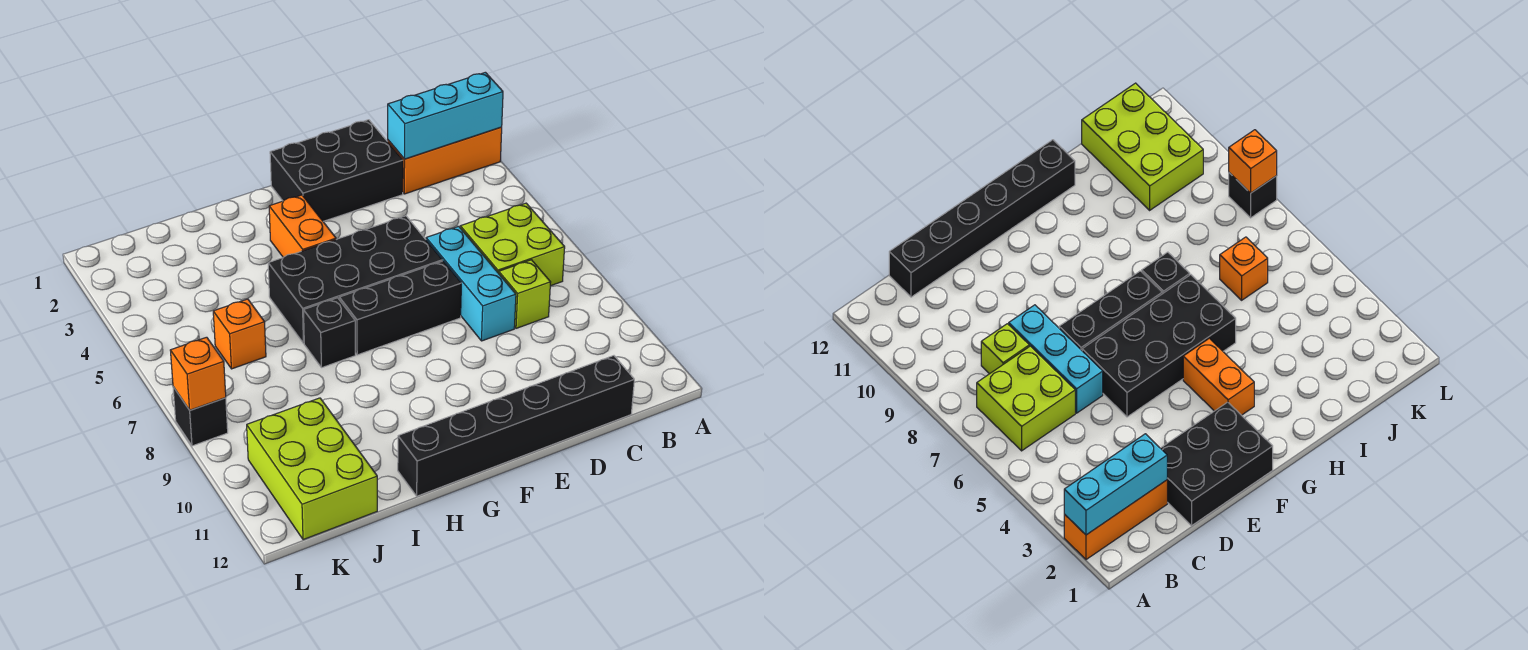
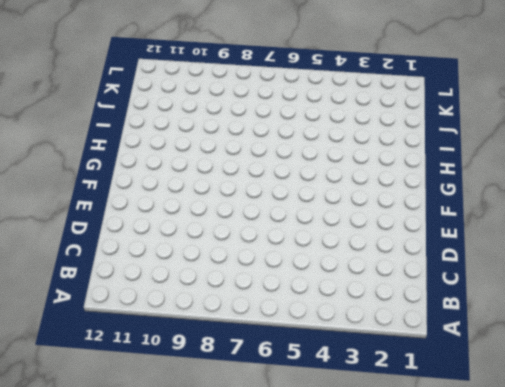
none -> orange 1x3 brick [388,127,502,194]
none -> lime 2x2 brick [460,203,565,286]
none -> lime 1x1 brick [499,260,551,328]

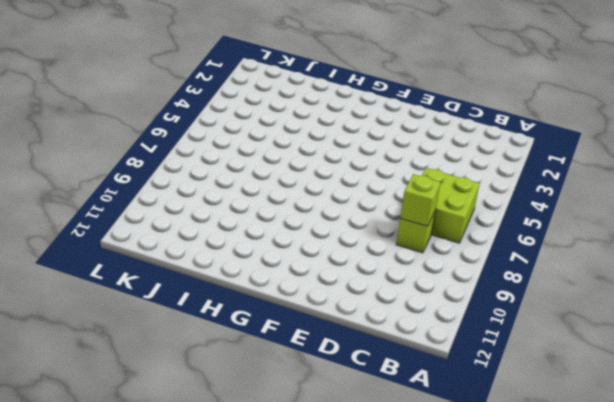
lime 1x1 brick [400,174,441,226] -> none
none -> orange 1x3 brick [388,127,502,194]
none -> black 1x6 brick [398,356,634,496]
none -> black 2x3 brick [270,120,403,222]

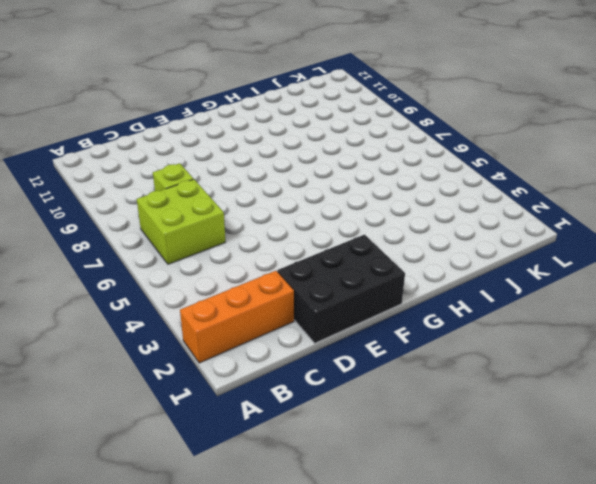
none -> black 1x6 brick [398,356,634,496]
none -> cyan 1x3 brick [426,226,516,341]
none -> black 2x4 brick [268,216,442,343]

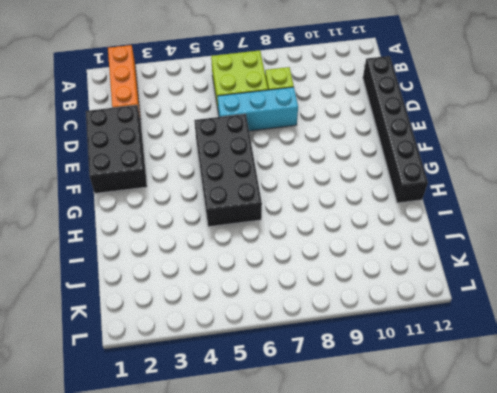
none -> black 1x3 brick [339,261,461,355]
none -> orange 1x2 brick [269,195,336,257]
none -> black 1x1 brick [303,298,355,368]

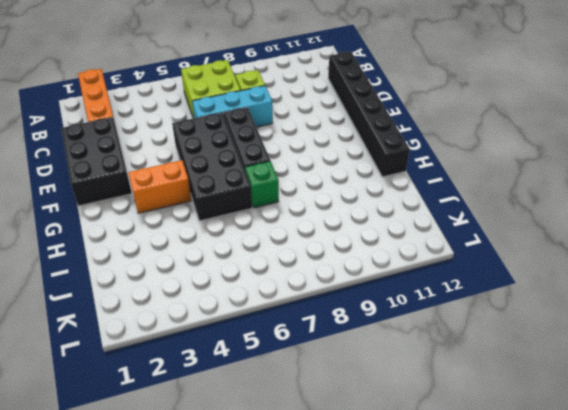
green 1x1 brick [245,161,279,208] -> black 1x1 brick [303,298,355,368]
none -> orange 1x1 brick [213,299,266,369]
none -> lime 2x3 brick [247,398,377,540]
none -> black 1x1 brick [173,387,228,446]

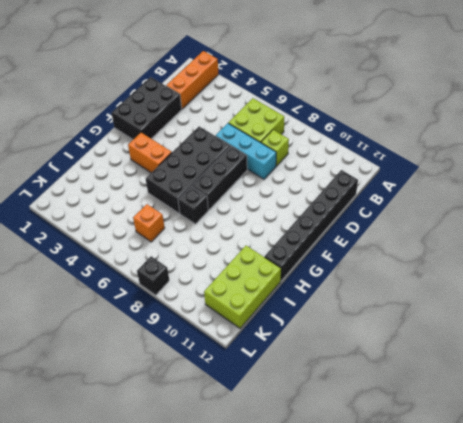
lime 2x3 brick [204,246,281,328] -> lime 2x3 brick turned to [247,398,377,540]
none -> cyan 1x3 brick [388,72,503,159]
none -> orange 1x1 brick [170,337,226,410]

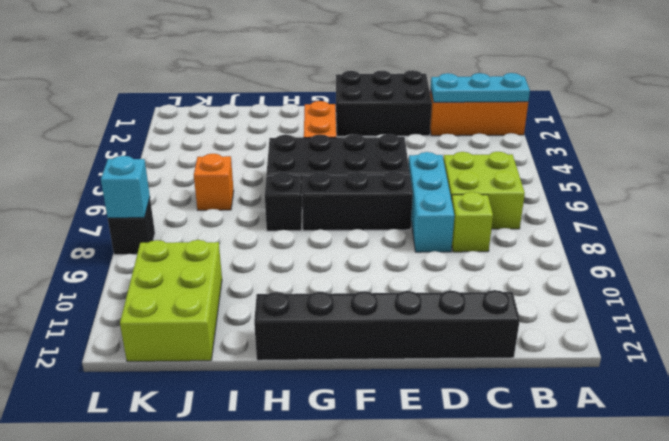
cyan 1x3 plate [431,73,530,102] -> cyan 1x3 brick [388,72,503,159]
cyan 1x1 brick [101,156,150,218] -> orange 1x1 brick [170,337,226,410]

